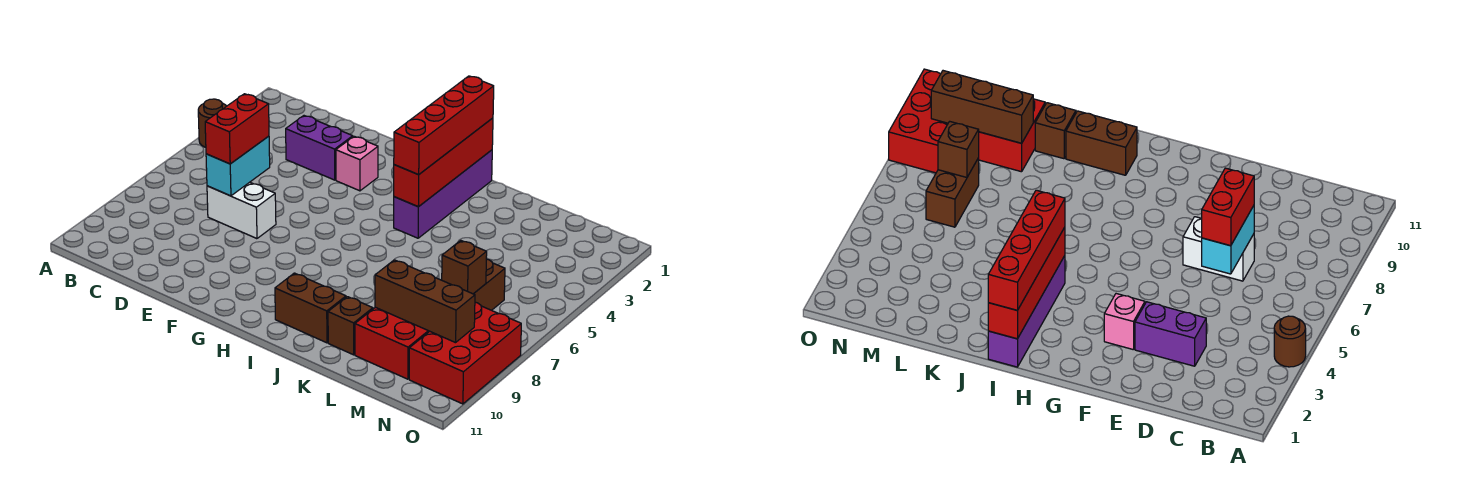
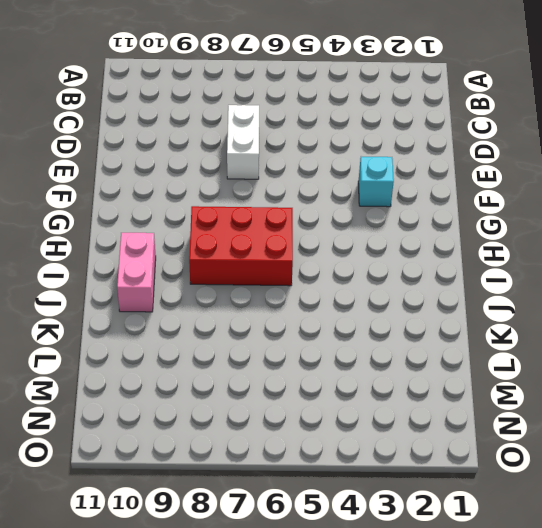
cyan 1x1 brick [358,156,394,207] -> pink 1x1 brick [336,136,378,191]
red 2x3 brick [189,206,293,286] -> red 2x3 brick moved to [409,302,521,404]
pink 1x2 brick [117,233,156,312] -> brown 1x2 brick [275,273,346,343]
none -> brown 1x1 round brick [198,99,226,147]
none -> purple 1x2 brick [286,116,353,180]
none -> purple 1x4 brick [394,150,492,238]

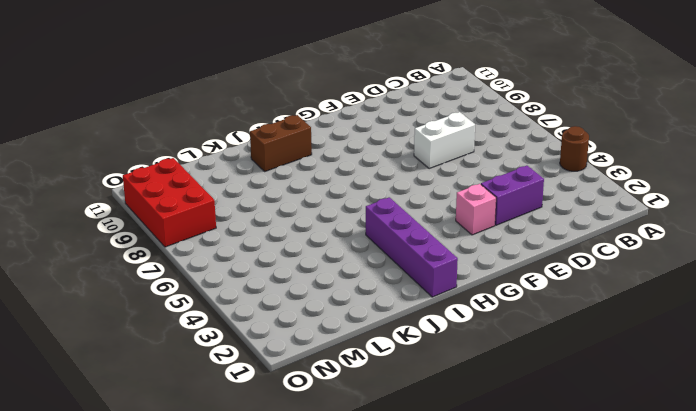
none -> brown 1x1 brick [328,297,373,355]
none -> red 2x2 brick [355,307,429,379]
none -> brown 1x2 brick [474,259,505,310]

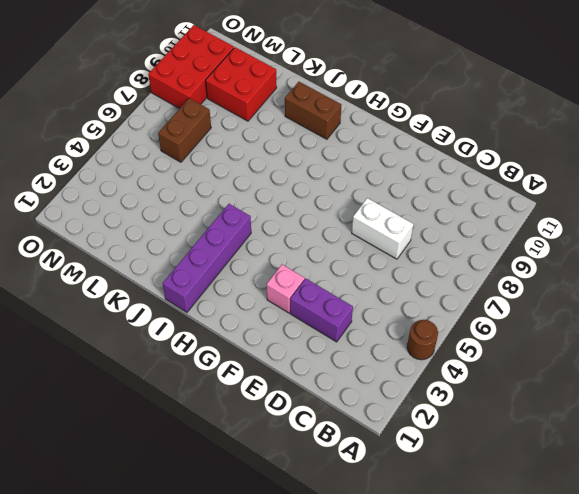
none -> brown 1x1 brick [328,297,373,355]
none -> cyan 1x2 brick [206,136,270,196]
none -> red 1x4 brick [394,118,493,207]

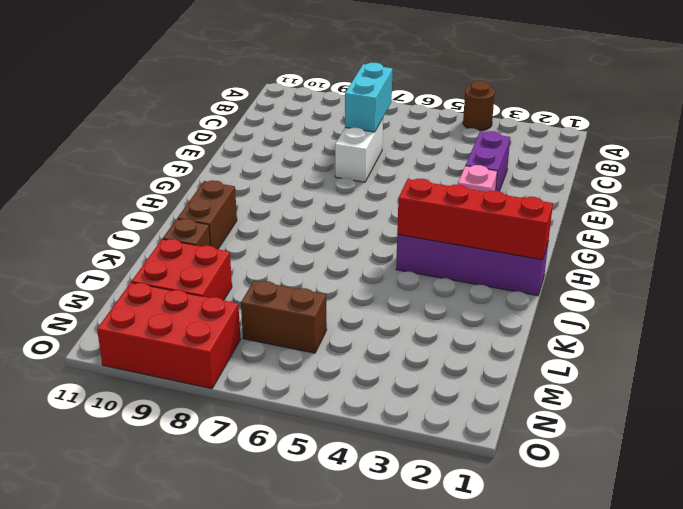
cyan 1x2 brick [345,63,392,132] -> cyan 1x2 brick turned to [206,136,270,196]
none -> brown 1x3 brick [375,260,475,343]
none -> brown 1x1 brick [442,240,487,294]
none -> red 1x2 brick [205,94,269,164]

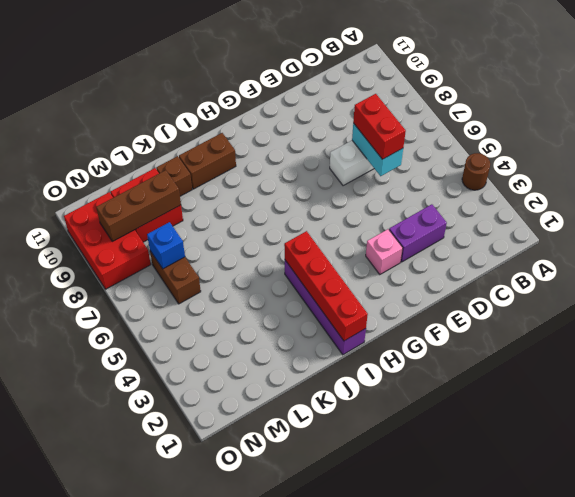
blue 1x1 brick [147,222,185,269] -> brown 1x1 brick [442,240,487,294]
none -> red 1x4 brick [394,76,494,175]

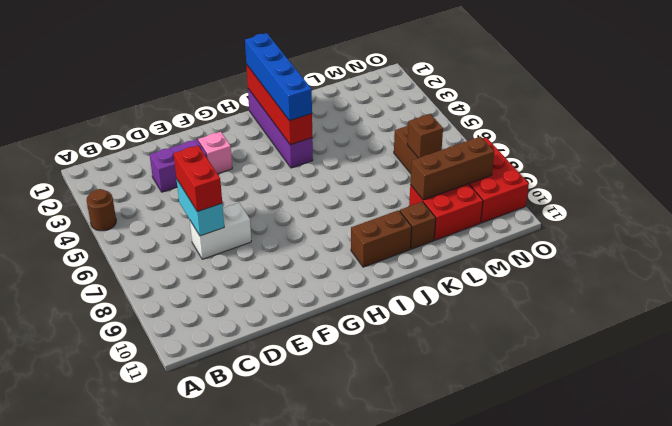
blue 1x4 brick [245,33,312,121] -> red 1x4 brick [394,76,494,175]

